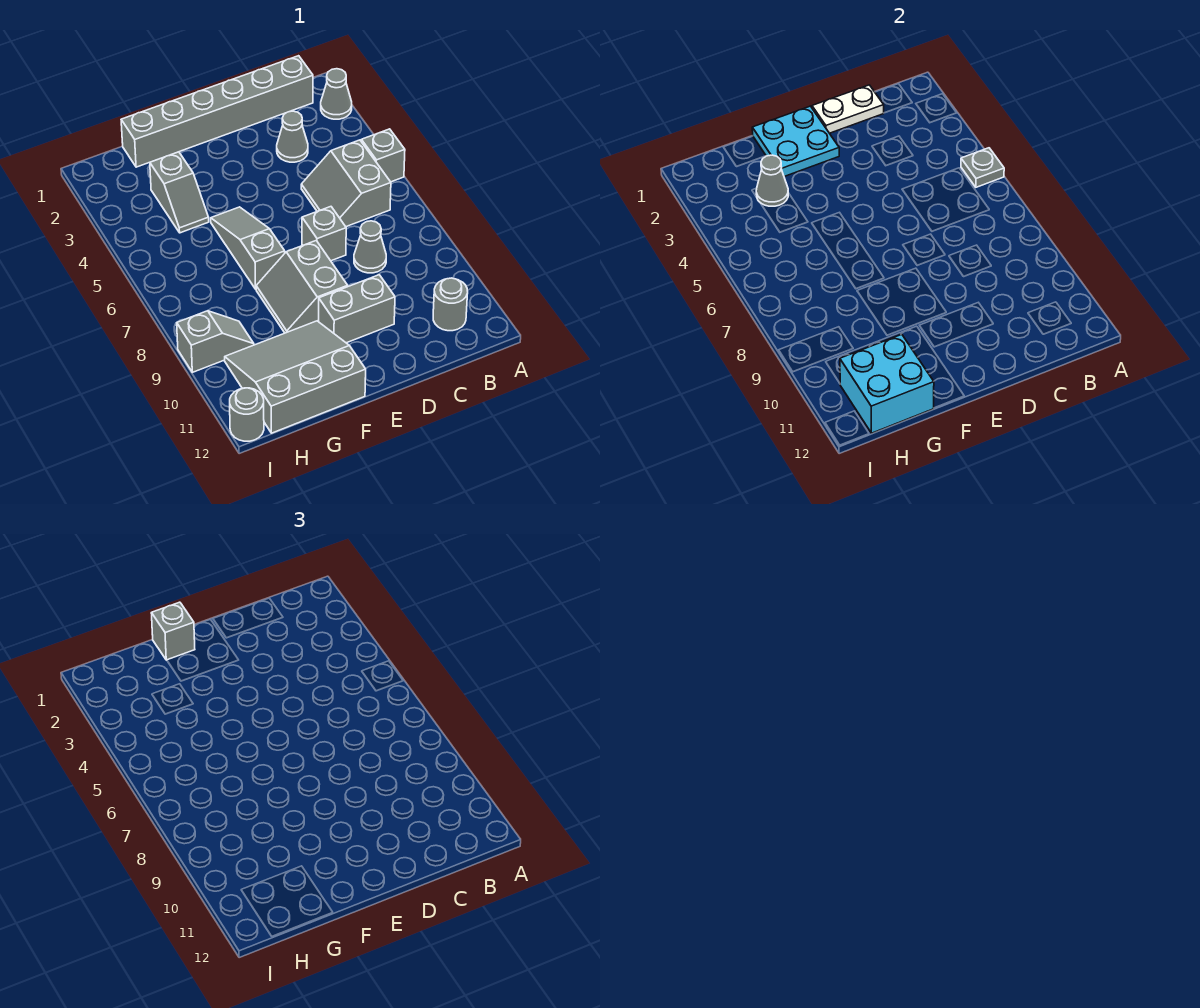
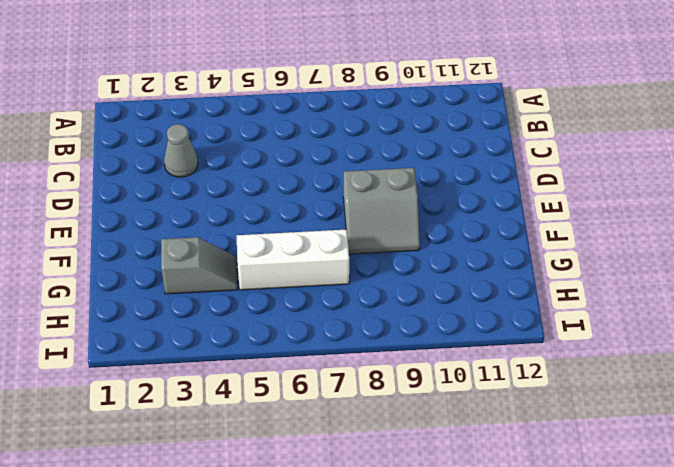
white 1x3 brick [237,229,349,290] -> none
none -> grey 1x1 cone [321,69,352,119]
none -> grey 1x1 brick [361,129,405,182]
none -> grey 1x6 brick [121,56,313,167]

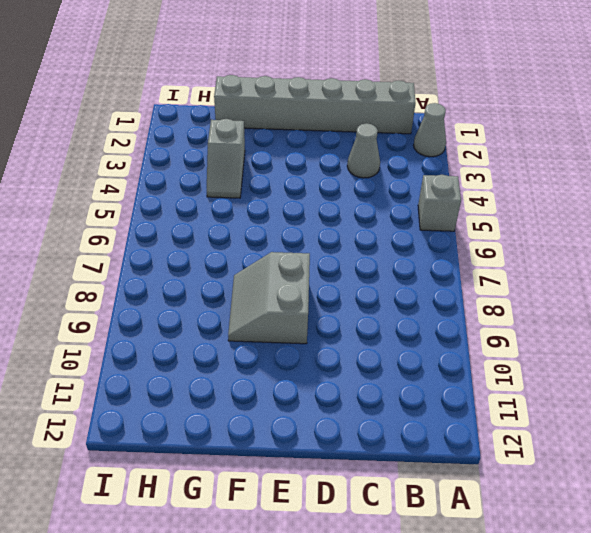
none -> grey 2x2 slope [301,140,391,227]
none -> grey 1x1 round brick [433,278,468,331]
none -> grey 1x1 cone [354,221,386,273]

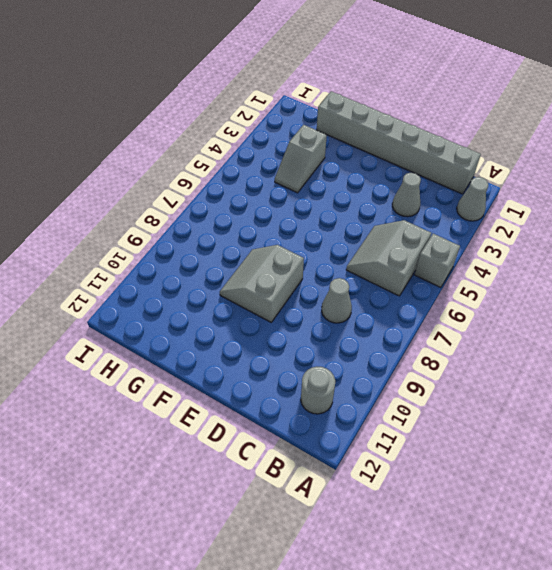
none -> grey 1x1 brick [302,207,346,261]
none -> grey 1x2 brick [319,275,395,343]
none -> grey 1x3 slope [211,207,285,289]

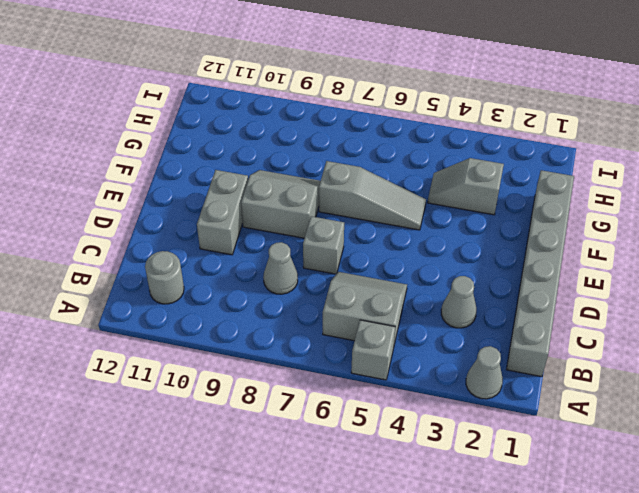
none -> grey 3x3 slope [225,321,366,433]
none -> grey 1x2 slope [177,311,254,372]
none -> grey 1x1 round brick [230,388,264,441]

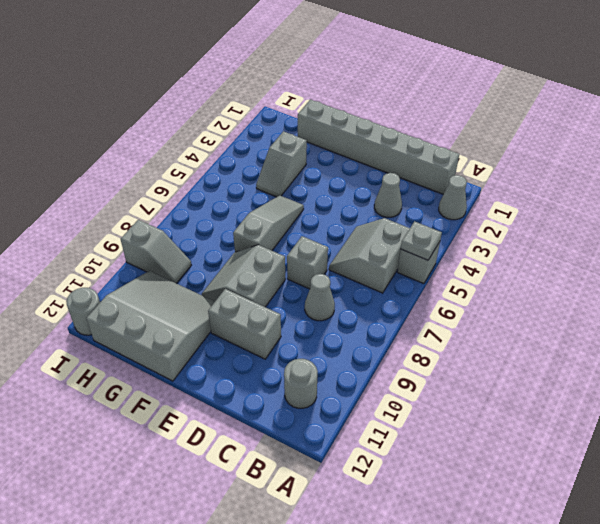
none -> white 1x2 plate [812,85,884,133]
none -> cyan 2x2 plate [752,106,839,176]
none -> grey 1x1 cone [756,155,788,206]

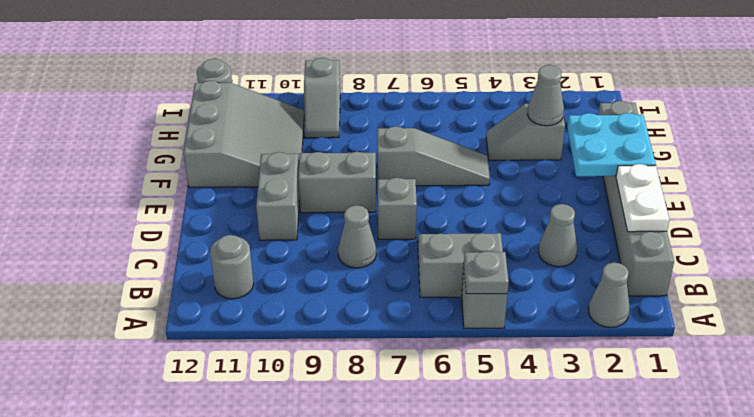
none -> cyan 2x2 brick [840,334,934,433]
none -> grey 1x1 brick [151,602,195,660]

